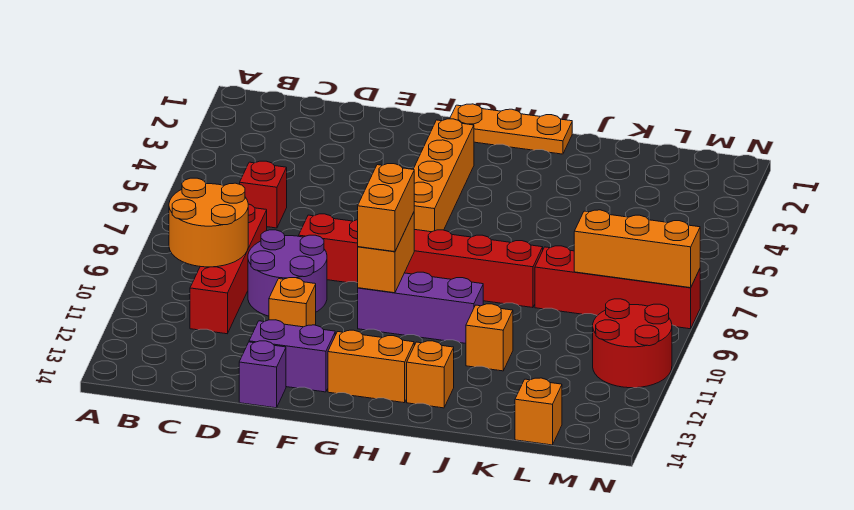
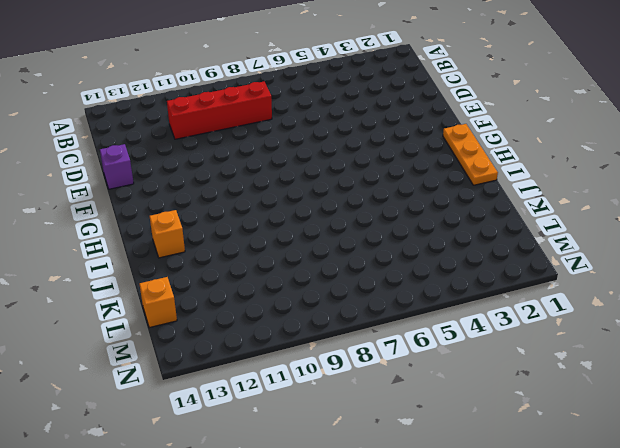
none -> red 1x1 brick [240,161,287,228]
none -> purple 2x2 round brick [248,230,327,316]
none -> red 1x6 brick [299,214,543,308]

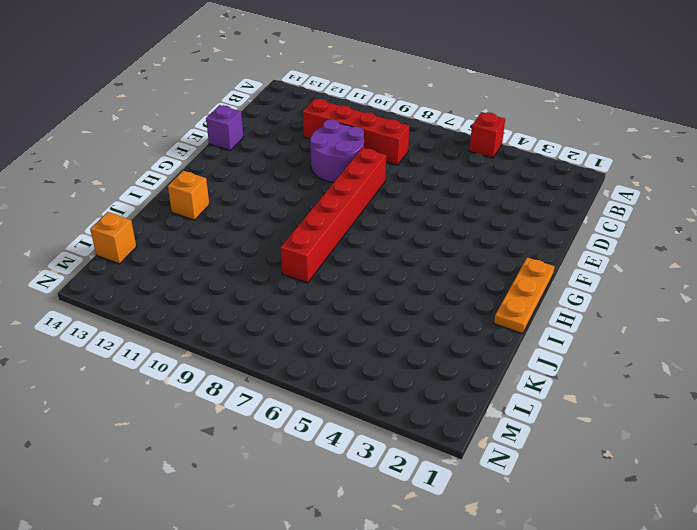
red 1x1 brick [469,112,505,158] -> red 1x1 brick moved to [240,161,287,228]
none -> orange 1x1 brick [269,278,316,327]
none -> purple 1x2 brick [249,320,335,392]
none -> orange 1x4 brick [413,119,474,232]

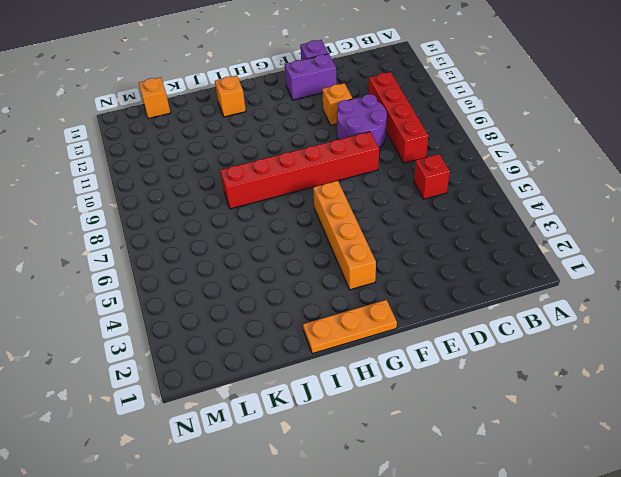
none -> purple 1x3 brick [358,272,483,343]
none -> orange 1x2 brick [328,330,414,403]
none -> orange 1x1 brick [466,304,513,371]

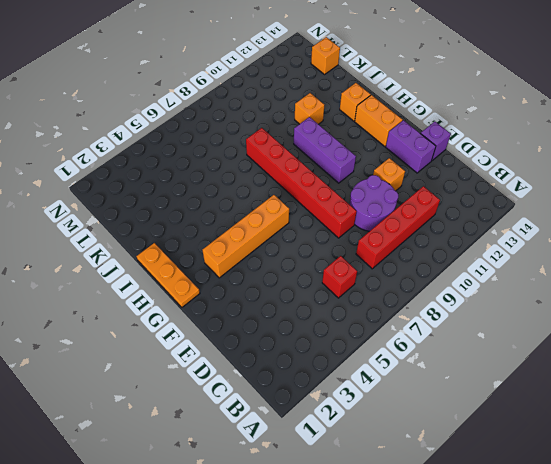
none -> red 1x4 brick [535,246,700,329]
none -> red 2x2 round brick [593,299,672,388]
none -> orange 2x2 round brick [169,178,248,267]

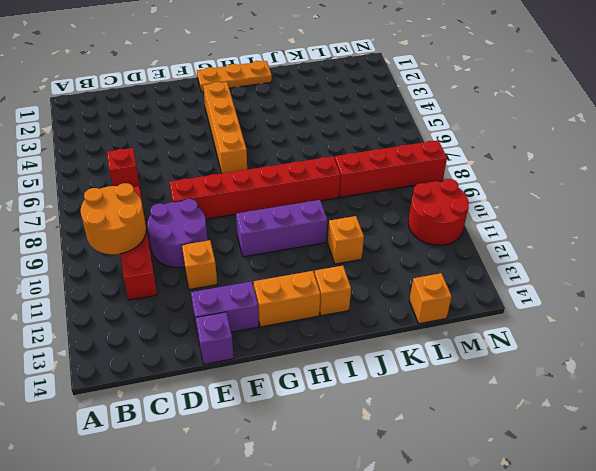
none -> orange 1x2 brick [358,212,414,293]
none -> orange 1x3 brick [574,210,700,288]
none -> orange 1x2 brick [358,164,414,252]

